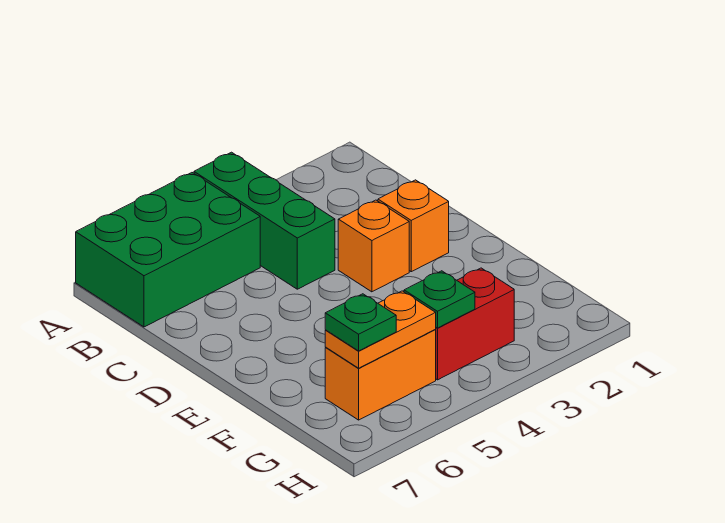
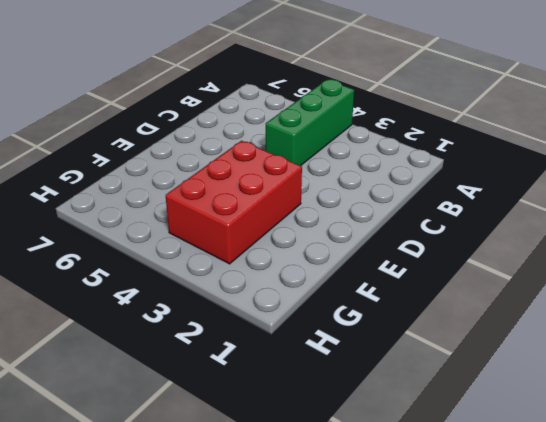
red 2x3 brick [166,141,302,264] -> red 1x2 brick [435,268,514,380]
none -> green 2x3 brick [76,173,260,327]
none -> orange 1x1 brick [378,180,449,272]

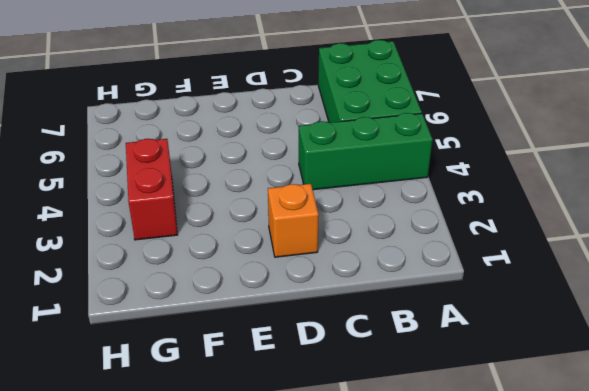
none -> orange 1x1 brick [338,200,409,292]
none -> orange 1x2 brick [325,330,436,420]

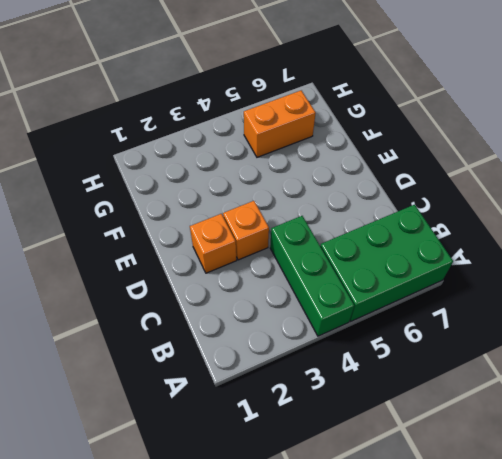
none -> red 1x2 brick [435,268,514,380]
none -> green 1x1 plate [404,271,475,328]

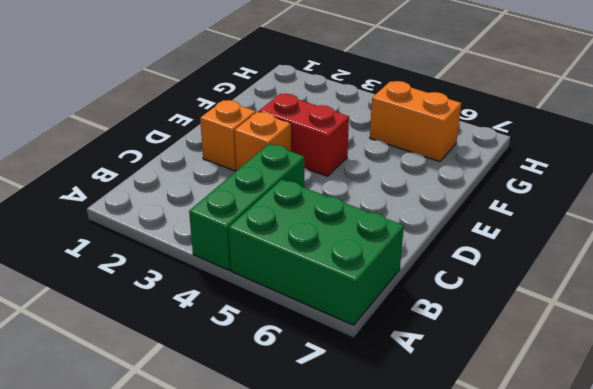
red 1x2 brick [259,94,349,176] -> red 1x2 brick moved to [435,268,514,380]
none -> green 1x1 plate [404,271,475,328]
none -> orange 1x2 plate [325,291,436,368]

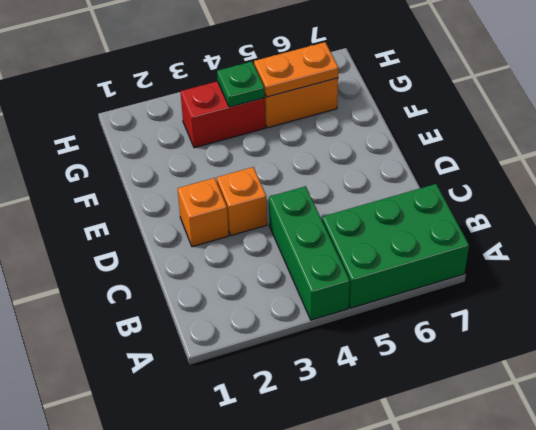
none -> green 1x1 plate [325,294,396,351]

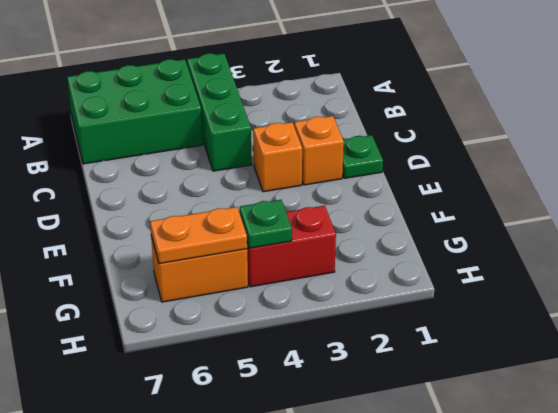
green 1x1 plate [342,135,383,178] -> green 1x1 plate moved to [325,294,396,351]

